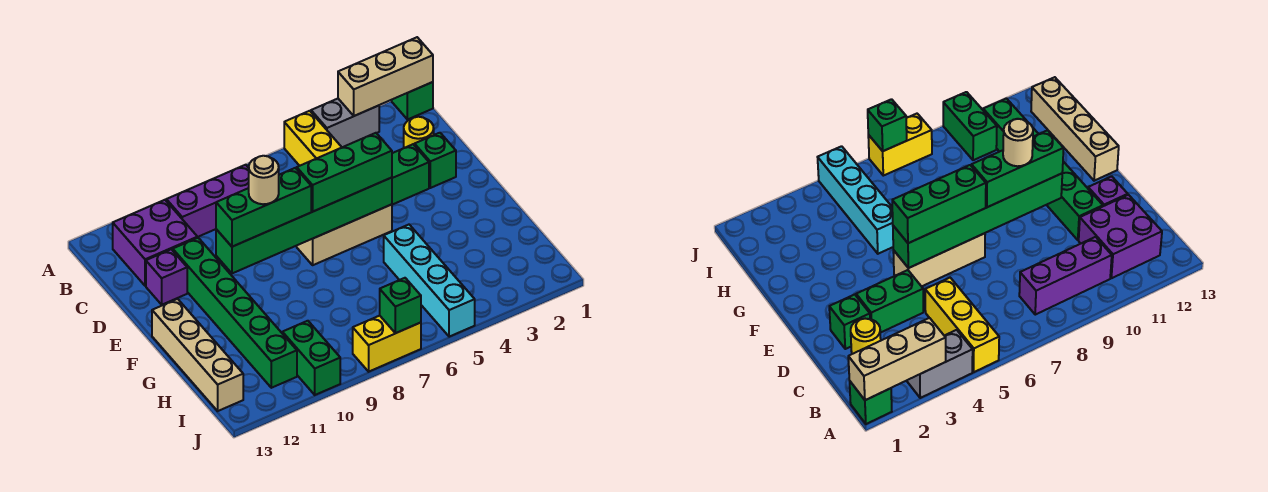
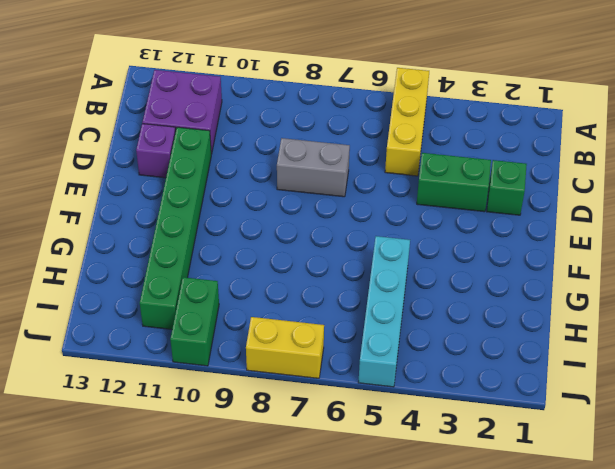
grey 1x2 brick [277,138,350,197] -> grey 1x2 brick moved to [311,99,379,147]
none -> green 1x1 brick [392,82,433,120]
none -> purple 1x3 brick [166,165,249,237]
none -> yellow 1x1 round brick [404,117,434,148]

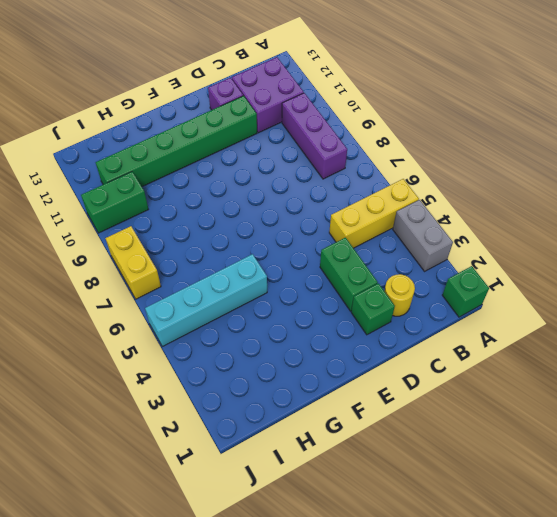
none -> tan 1x3 brick [297,204,392,265]
none -> tan 1x4 brick [152,299,243,411]
none -> tan 1x3 brick [338,37,433,116]

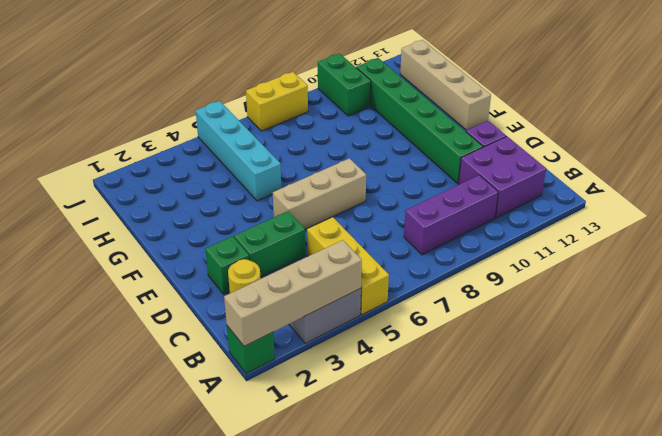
tan 1x4 brick [224,240,362,346] -> tan 1x3 brick [338,37,433,116]
none -> green 1x6 brick [216,178,392,273]
none -> green 1x1 brick [380,278,421,333]
none -> green 1x3 brick [297,133,392,211]

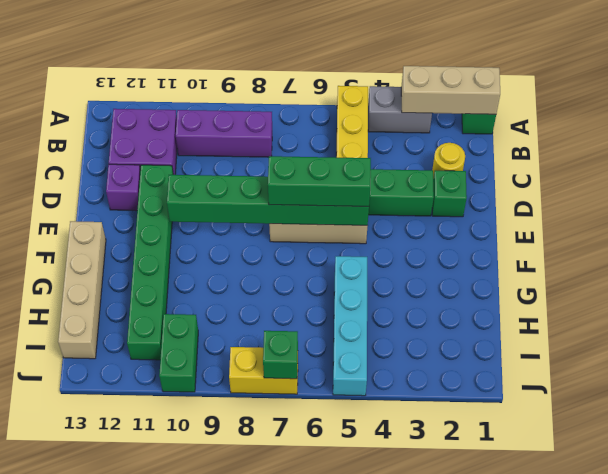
none -> green 1x3 brick [216,168,311,247]
none -> tan 1x1 round brick [249,156,279,204]

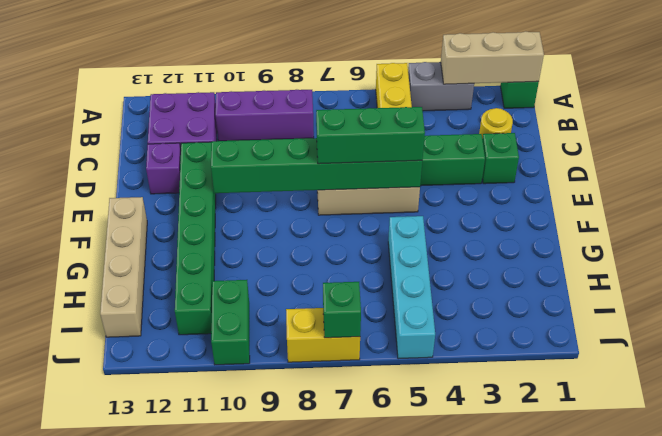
none -> green 1x3 brick [216,168,311,247]
none -> tan 1x1 round brick [249,156,279,204]

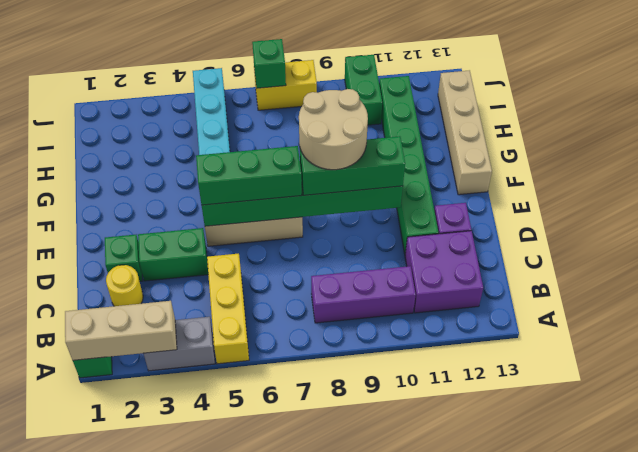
tan 2x2 round brick [299,89,368,170] -> tan 1x1 round brick [249,156,279,204]

